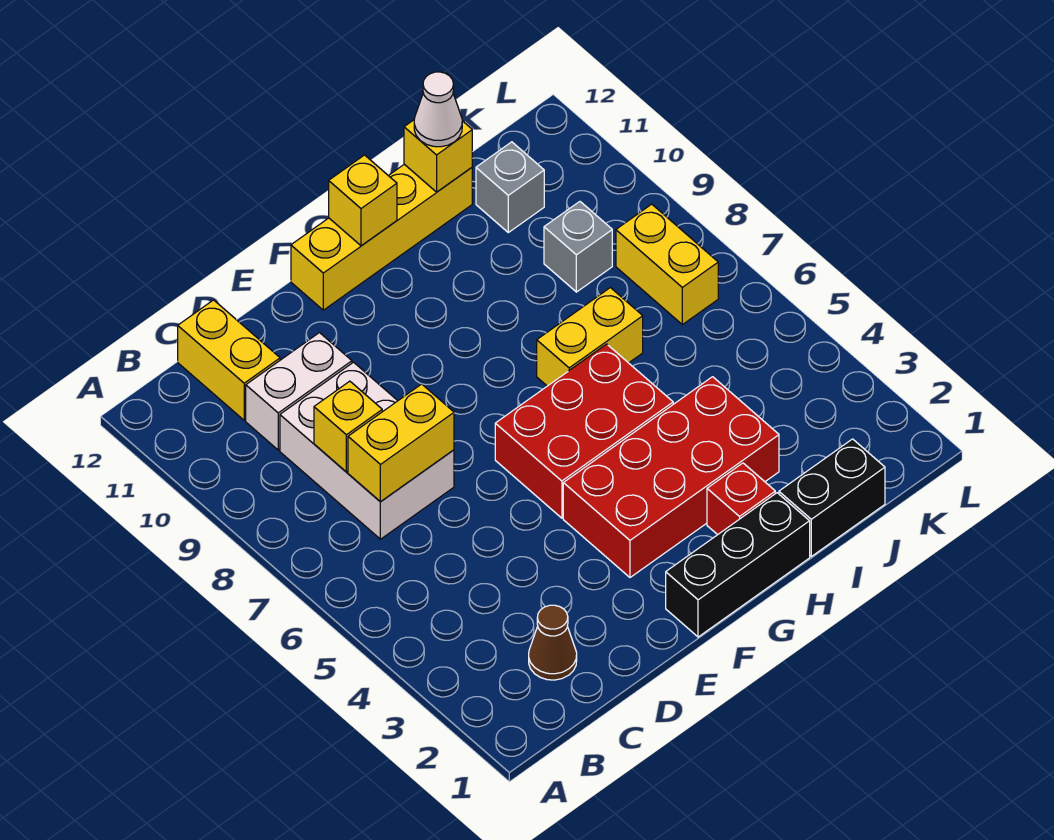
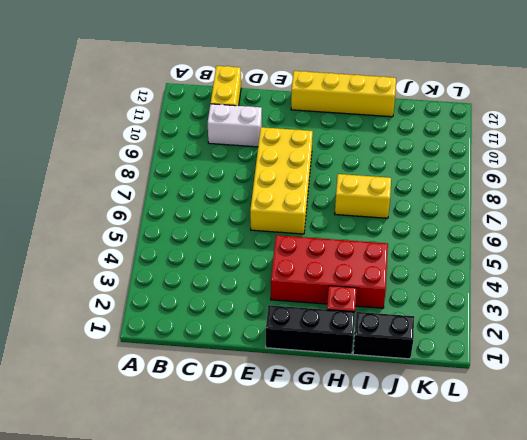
yellow 2x4 brick [250,127,313,234] -> red 2x3 brick [495,344,673,518]
none -> brown 1x1 cone [529,605,577,680]
none -> white 2x3 brick [280,362,454,539]
none -> grey 1x1 brick [544,202,612,292]

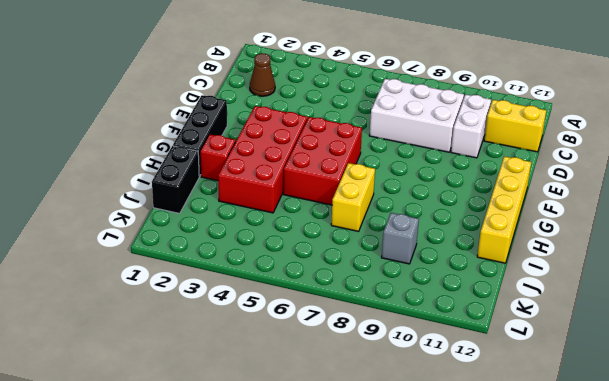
none -> grey 1x1 brick [476,142,544,232]
none -> yellow 1x2 brick [616,204,718,325]
none -> yellow 1x2 brick [348,384,454,502]

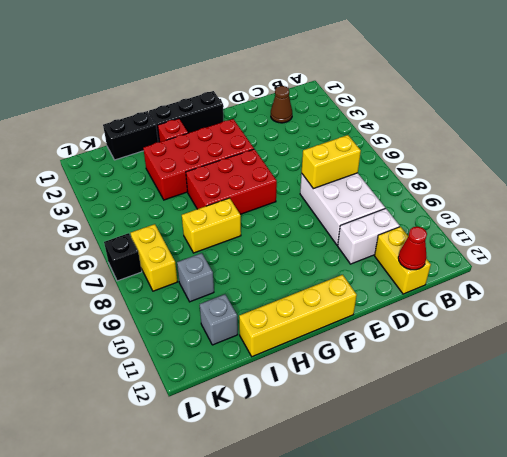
red 1x1 cone [398,227,427,270] -> none
black 1x1 brick [104,233,142,281] -> none
none -> yellow 1x1 brick [314,381,382,472]
none -> yellow 1x1 brick [329,155,397,246]
none -> yellow 1x1 brick [404,120,472,192]

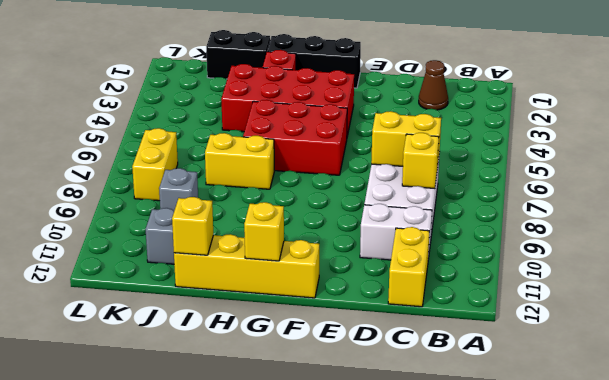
none -> white 1x1 cone [414,72,462,147]

